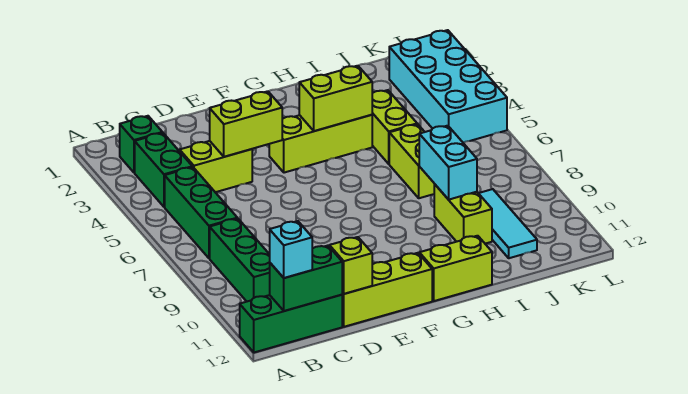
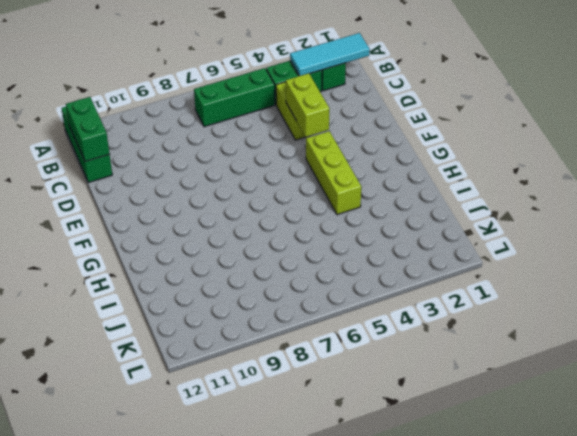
cyan 1x3 tile [290,33,370,76] -> cyan 1x3 tile moved to [479,189,537,258]
none -> green 1x3 brick [210,219,270,301]
none -> lime 1x3 brick [342,253,432,327]
none -> lime 1x2 brick [419,236,492,301]

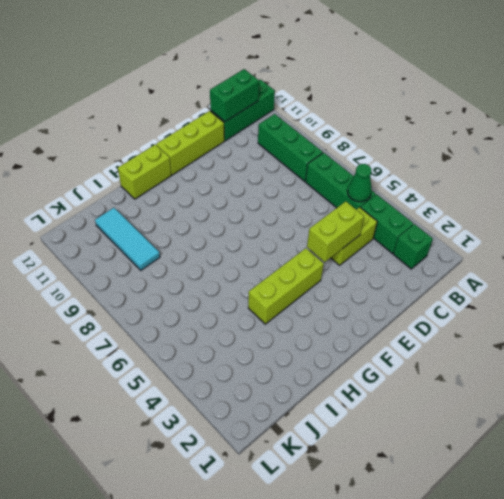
green 1x1 cone [347,164,372,202] -> none
none -> lime 1x2 brick [372,90,417,164]
none -> lime 1x2 brick [389,124,434,198]
none -> lime 1x2 brick [434,184,492,244]

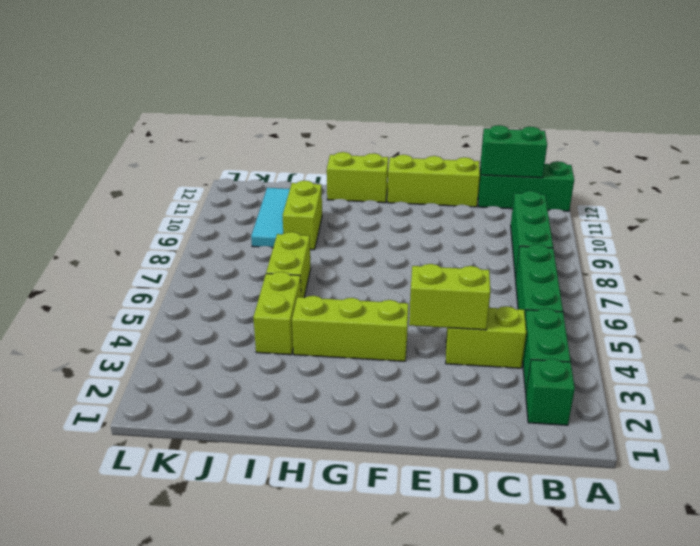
none -> cyan 2x4 brick [389,30,507,143]
none -> lime 1x1 brick [329,237,372,294]
none -> lime 1x2 brick [299,66,372,131]

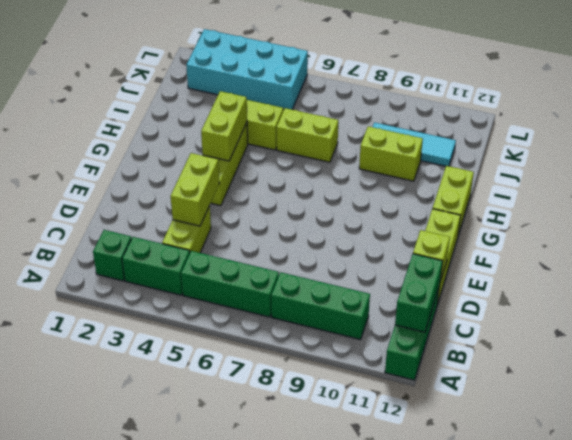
none -> cyan 1x2 brick [419,126,477,200]
none -> cyan 1x1 brick [270,221,312,278]

